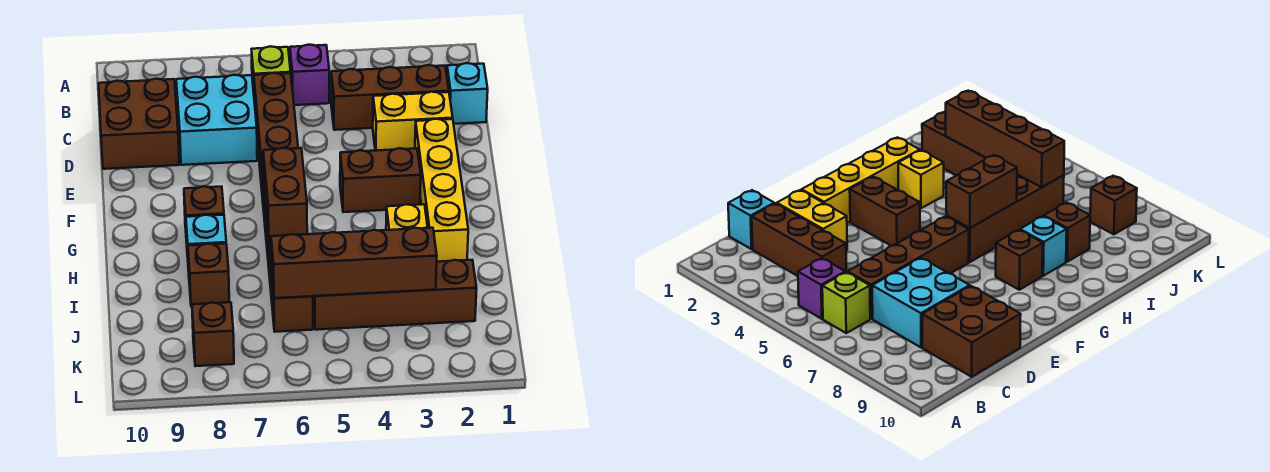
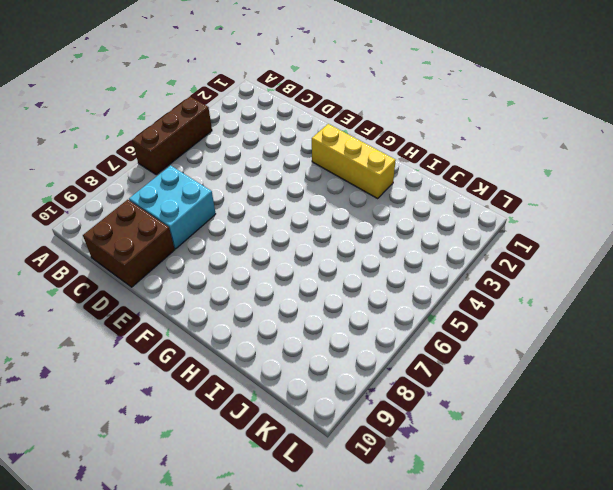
brown 1x3 brick [132,97,212,175] -> brown 1x3 brick moved to [331,65,449,130]
yellow 1x3 brick [312,124,396,198] -> yellow 1x4 brick [415,119,468,262]
none -> purple 1x1 brick [290,45,329,105]
none -> lime 1x1 brick [252,46,291,92]
none -> cyan 1x1 brick [447,63,488,124]

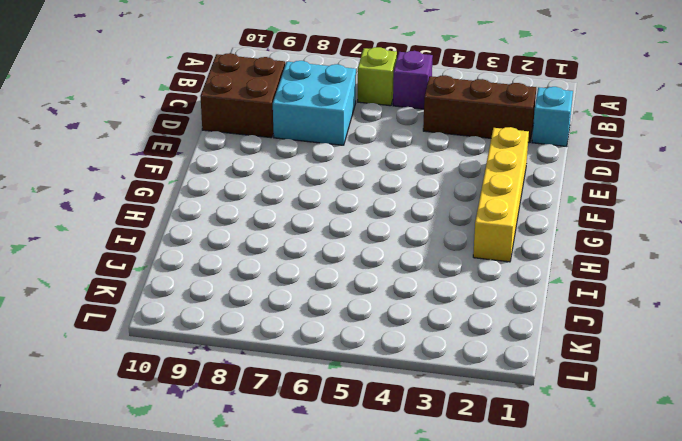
none -> brown 1x4 brick [254,73,298,210]
none -> yellow 1x2 brick [373,92,453,151]
none -> brown 1x2 brick [340,148,421,212]

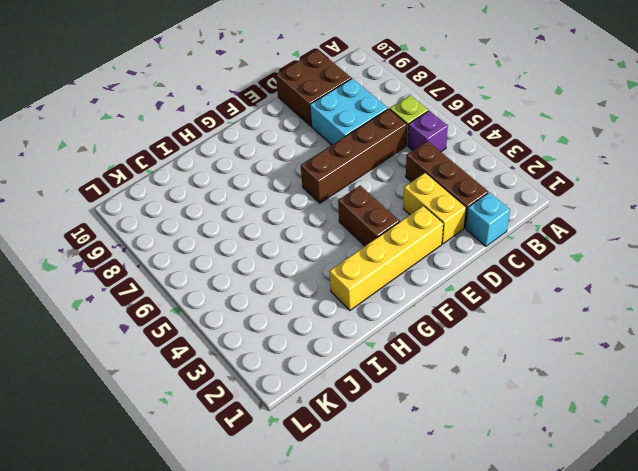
none -> brown 1x4 brick [264,193,313,332]
none -> brown 1x1 brick [184,186,224,242]
none -> yellow 1x1 brick [386,204,428,230]

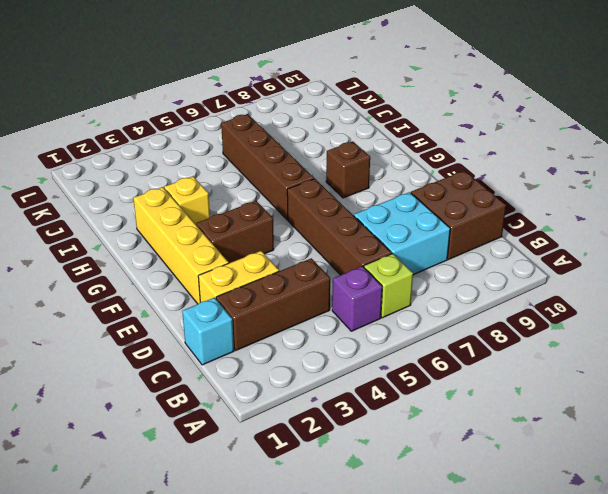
none -> cyan 1x1 brick [186,215,226,271]
none -> brown 1x1 brick [188,244,229,307]
none -> brown 1x4 brick [313,260,477,330]

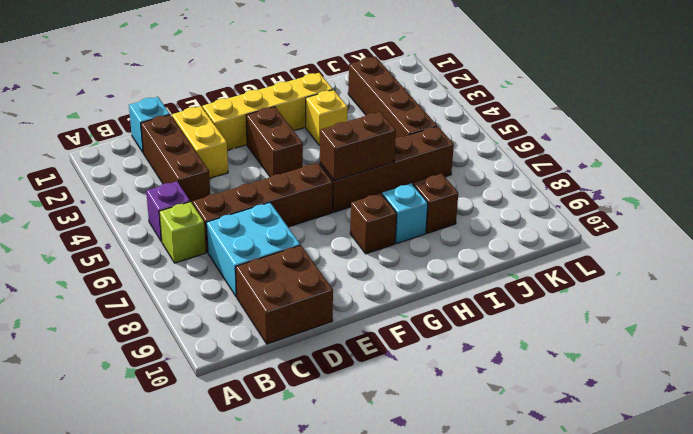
none -> brown 1x1 brick [192,302,234,366]
none -> brown 1x4 brick [271,228,437,298]

